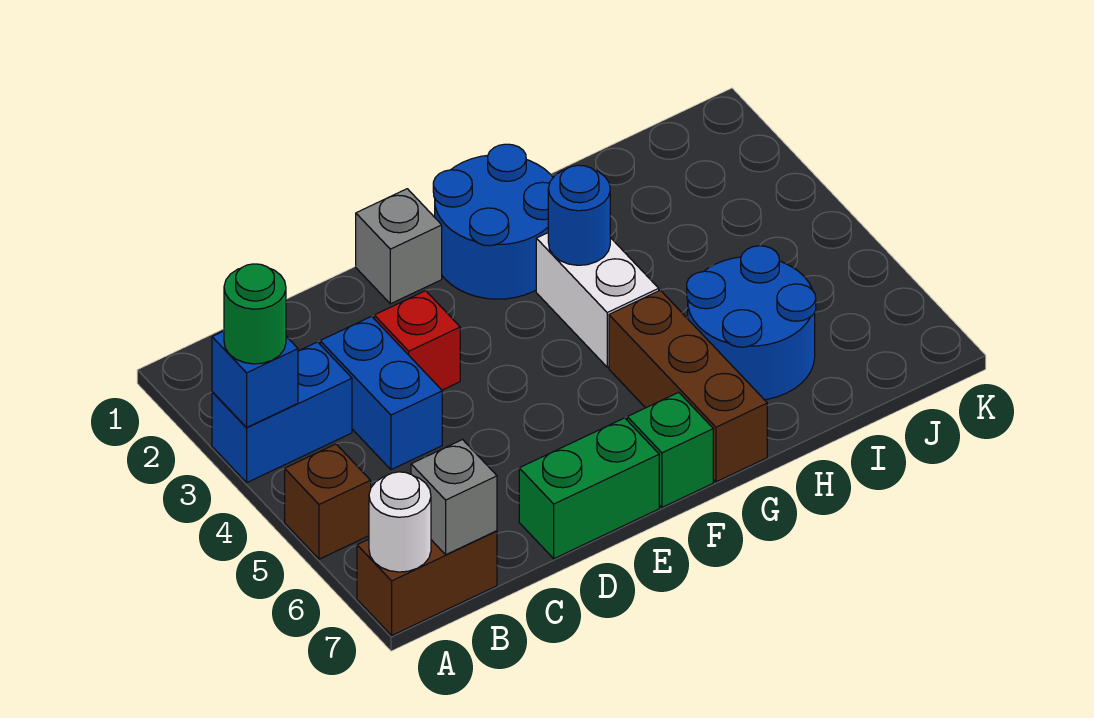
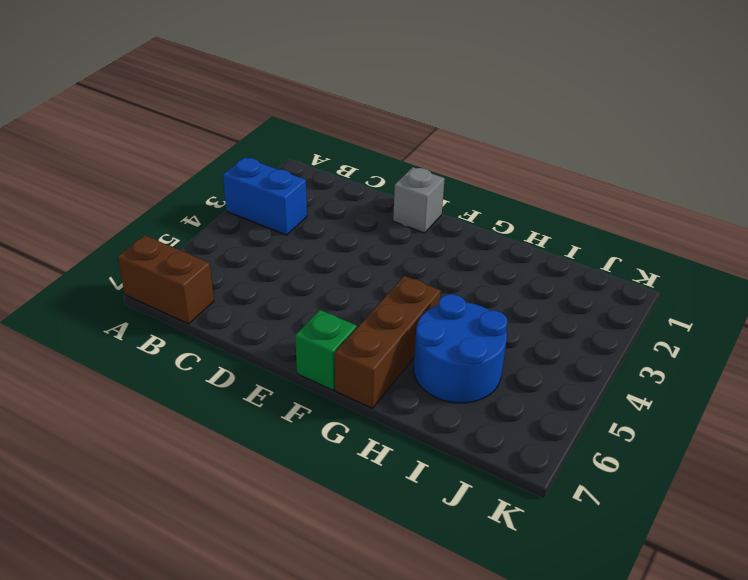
none -> brown 1x1 brick [285,444,371,559]
none -> blue 1x2 brick [320,316,442,470]
none -> red 1x1 brick [374,291,460,390]

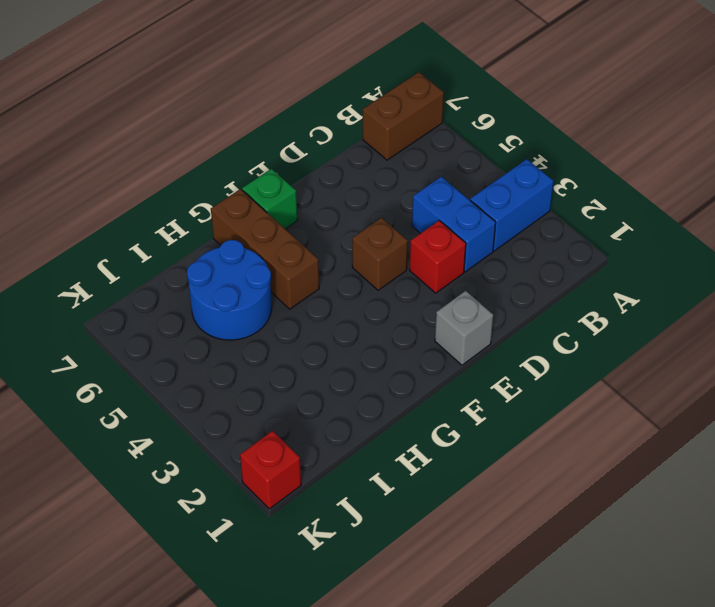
brown 1x1 brick [352,218,408,290] -> brown 1x1 brick moved to [285,444,371,559]
red 1x1 brick [240,431,301,509] -> none
none -> green 1x2 brick [519,418,659,559]
none -> blue 2x2 round brick [433,144,553,299]
none -> white 1x2 brick [536,233,659,367]

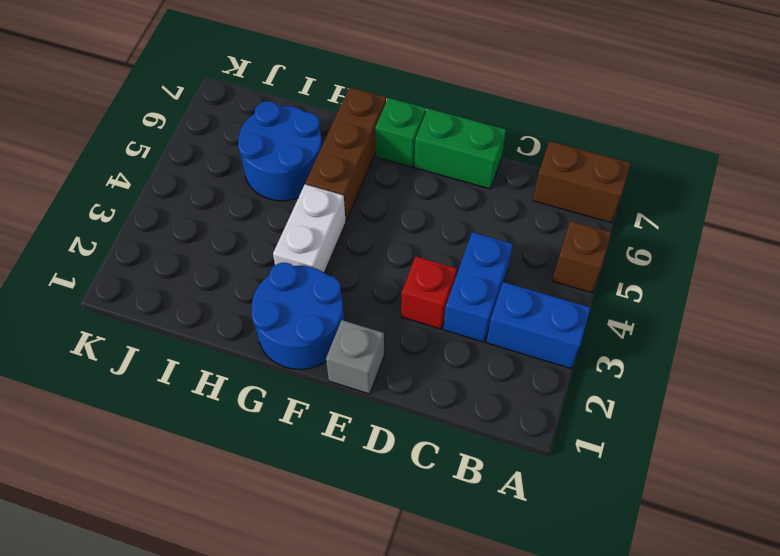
none -> blue 1x1 brick [212,331,298,428]
none -> white 1x1 round brick [369,472,431,572]
none -> grey 1x1 brick [411,440,497,555]

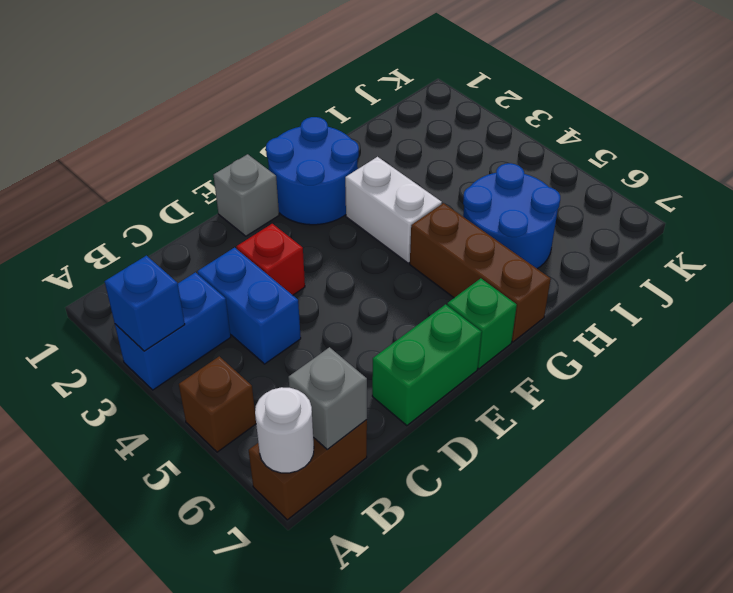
none -> blue 1x1 round brick [548,165,610,265]
none -> green 1x1 round brick [224,264,286,364]

